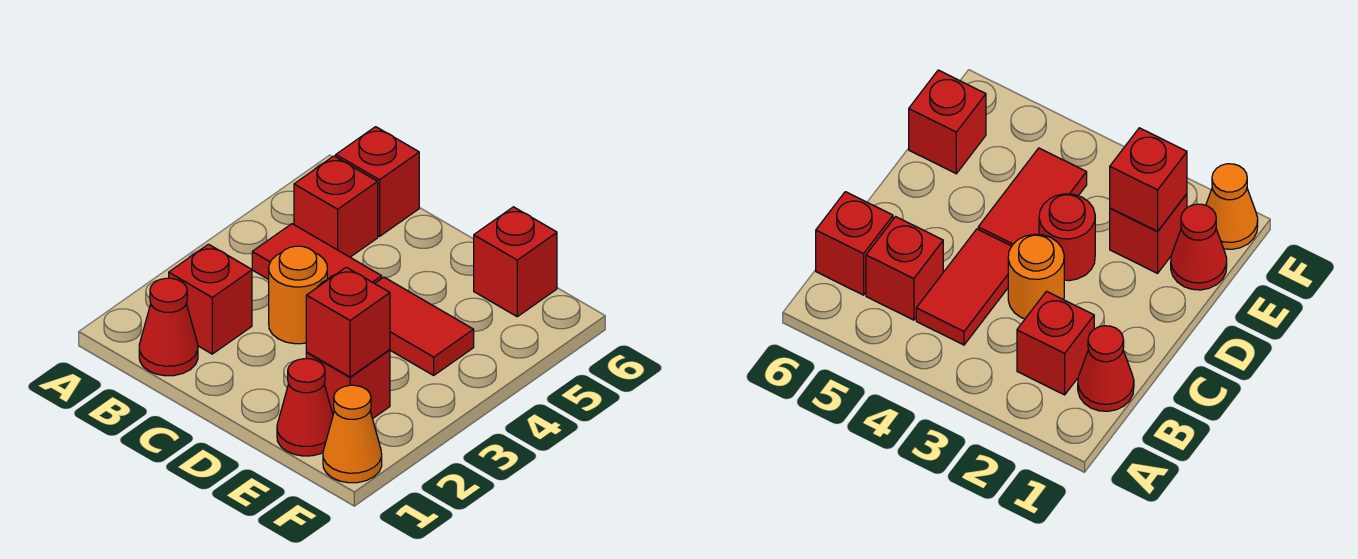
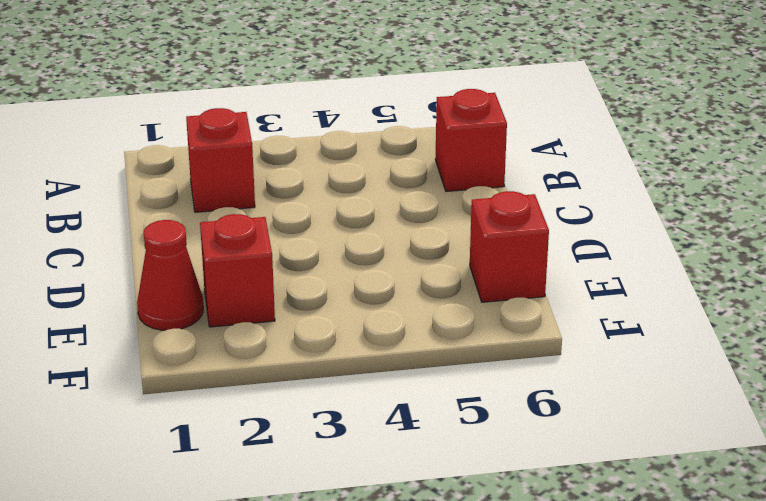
none -> red 1x1 cone [139,278,198,376]
none -> red 1x2 tile [252,224,382,284]
none -> red 1x1 brick [294,156,378,257]

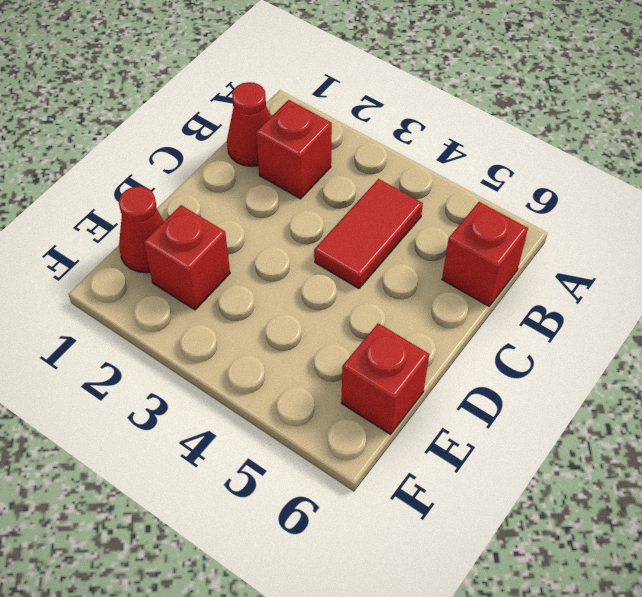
none -> red 1x1 brick [294,156,378,257]
none -> orange 1x1 round brick [269,246,327,344]
none -> red 1x1 round brick [1039,194,1095,281]

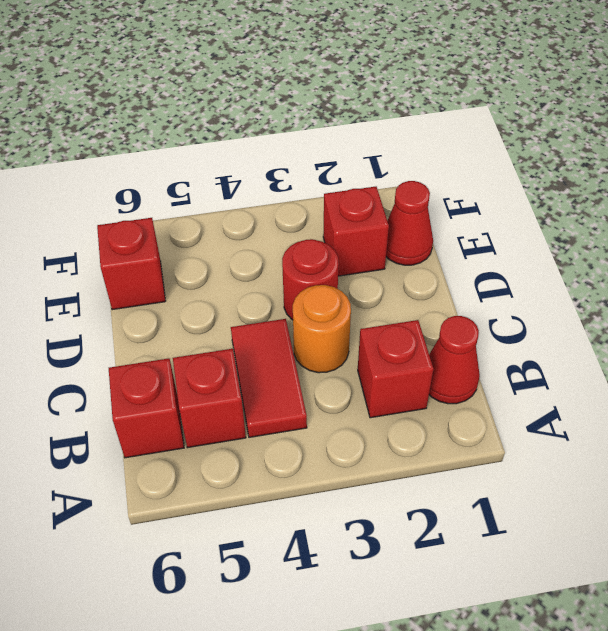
none -> red 1x2 tile [375,277,474,375]
none -> orange 1x1 cone [323,385,382,483]
none -> red 1x1 brick [306,267,390,377]

